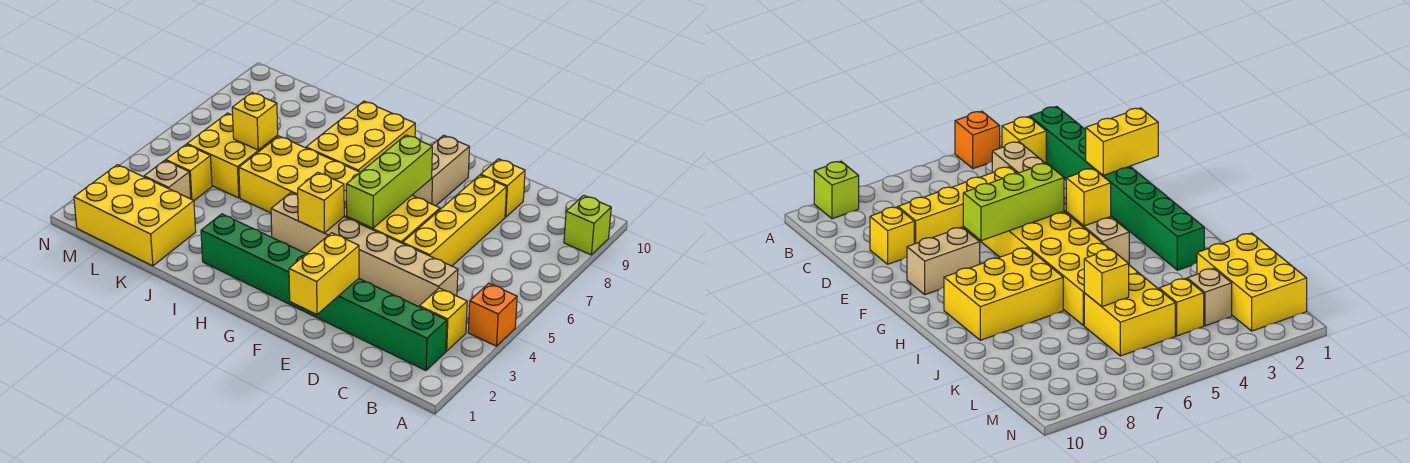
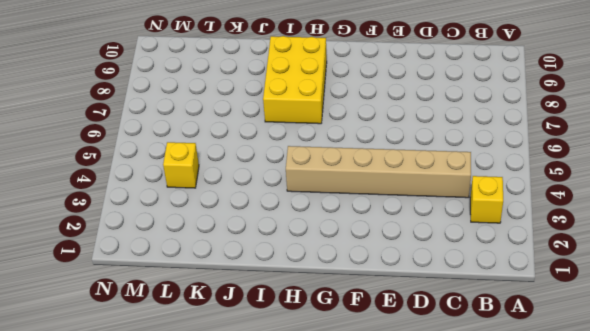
none -> orange 1x1 brick [468,283,517,346]
none -> lime 1x1 brick [564,195,611,255]
none -> green 1x8 brick [201,214,447,371]

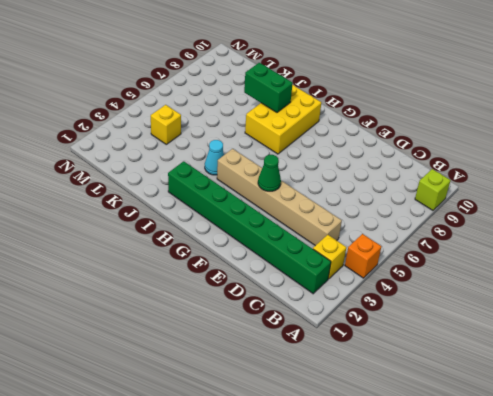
green 1x1 cone [258,155,281,191] -> none
cyan 1x1 cone [205,140,224,175] -> none
green 1x2 brick [244,63,293,112] -> none
none -> yellow 1x4 brick [403,175,507,266]
none -> yellow 1x1 brick [481,159,525,217]
none -> yellow 2x6 brick [239,136,440,243]

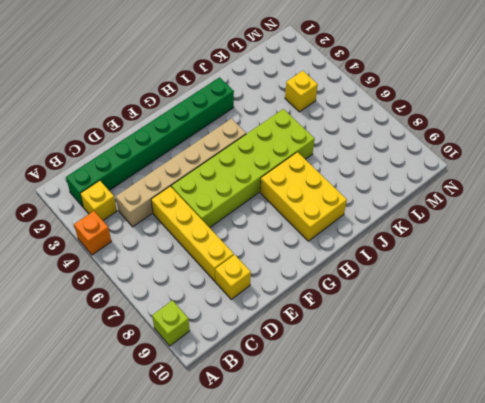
lime 2x6 brick [171,109,315,228] -> yellow 2x6 brick [239,136,440,243]
none -> tan 1x2 brick [412,135,469,206]
none -> yellow 2x3 brick [74,165,196,266]
none -> yellow 2x2 brick [187,113,278,198]

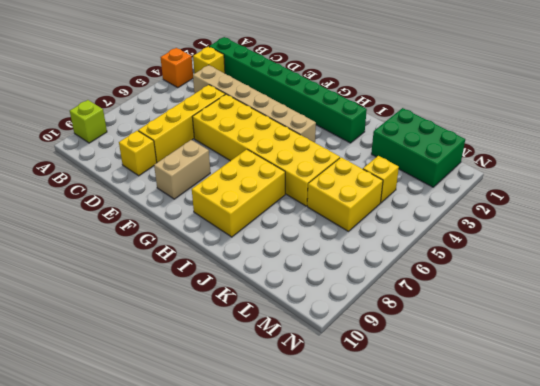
green 2x3 brick [371,108,465,187] -> yellow 2x3 brick [74,165,196,266]
none -> tan 1x1 brick [144,160,191,199]
none -> yellow 1x2 brick [289,233,359,314]
none -> lime 1x3 brick [346,135,432,228]

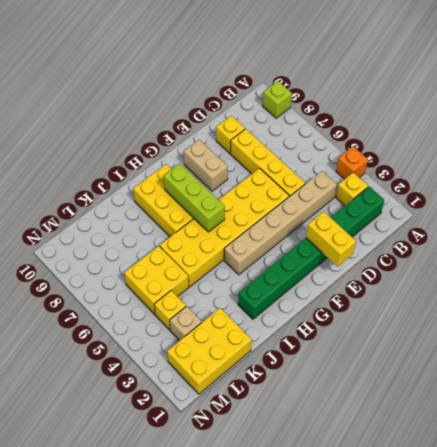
lime 1x3 brick [164,164,225,232] -> lime 1x3 brick moved to [346,135,432,228]
none -> yellow 1x1 brick [298,172,344,233]
none -> yellow 1x1 brick [232,93,278,150]

